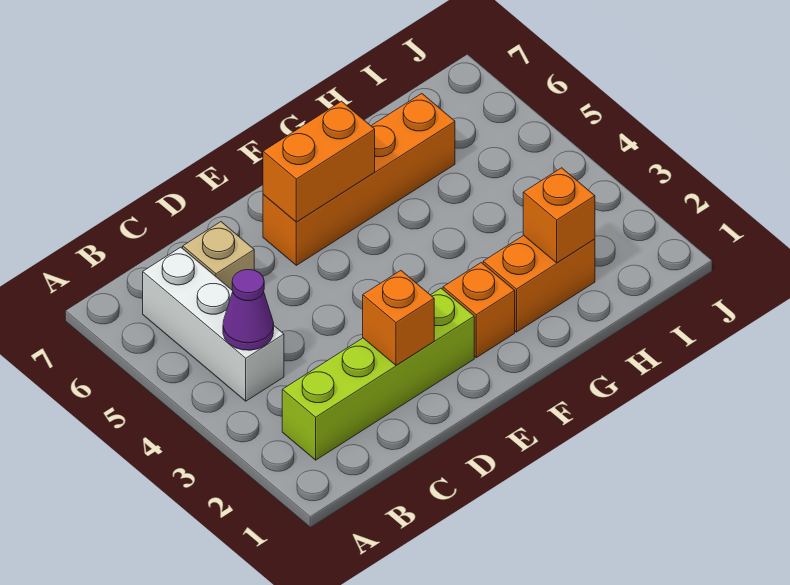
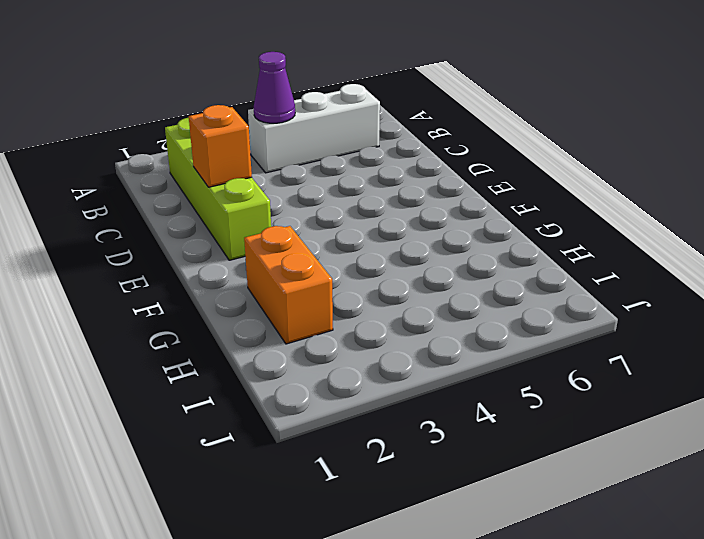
none -> tan 1x1 brick [183,222,254,291]
none -> orange 1x4 brick [263,94,455,265]

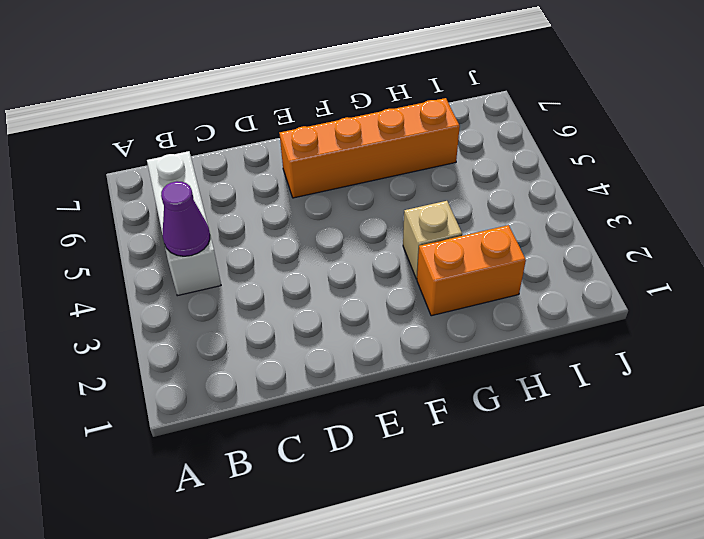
tan 1x1 brick [403,201,462,279] -> tan 1x1 brick moved to [183,222,254,291]
none -> lime 1x4 brick [282,288,474,460]
none -> orange 1x1 brick [443,263,515,358]

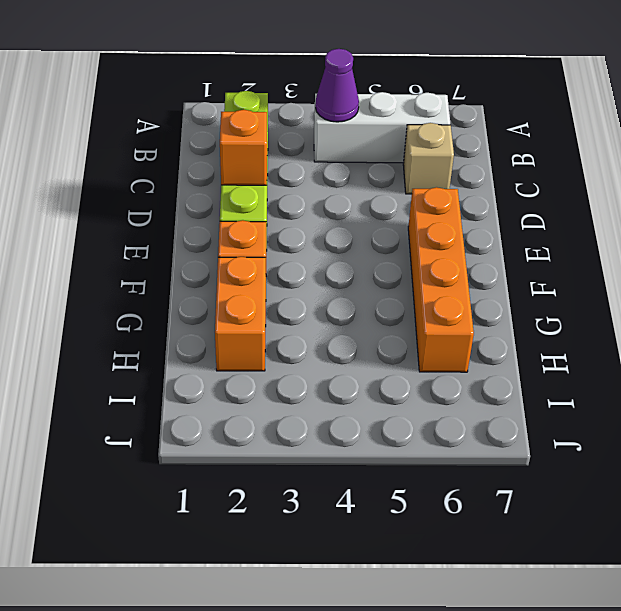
none -> orange 1x2 brick [263,101,375,222]
none -> orange 1x1 brick [523,168,595,263]

